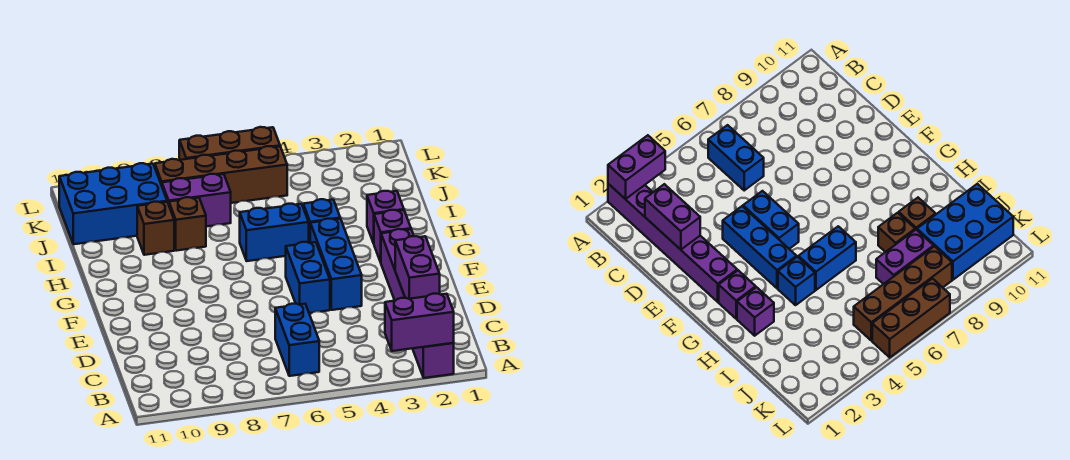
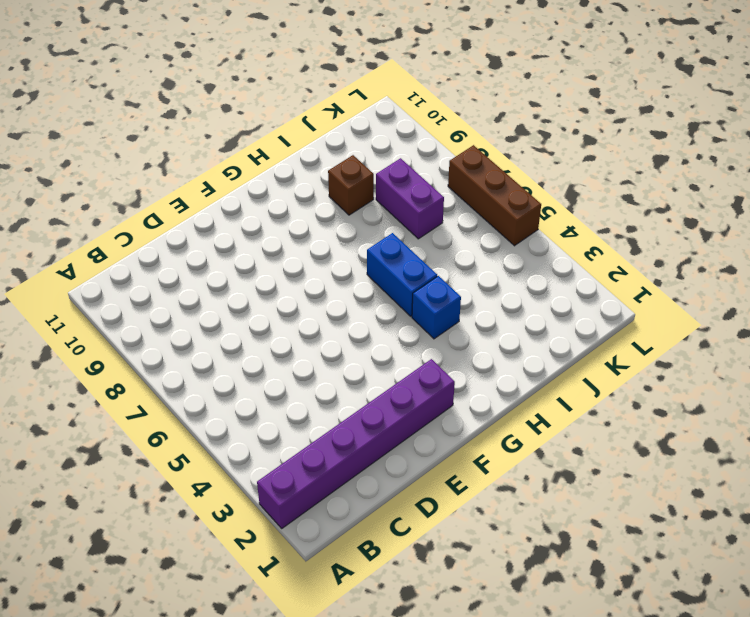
none -> blue 1x2 brick [275,304,319,376]
none -> blue 1x3 brick [310,219,362,310]
none -> blue 1x2 brick [286,242,330,313]

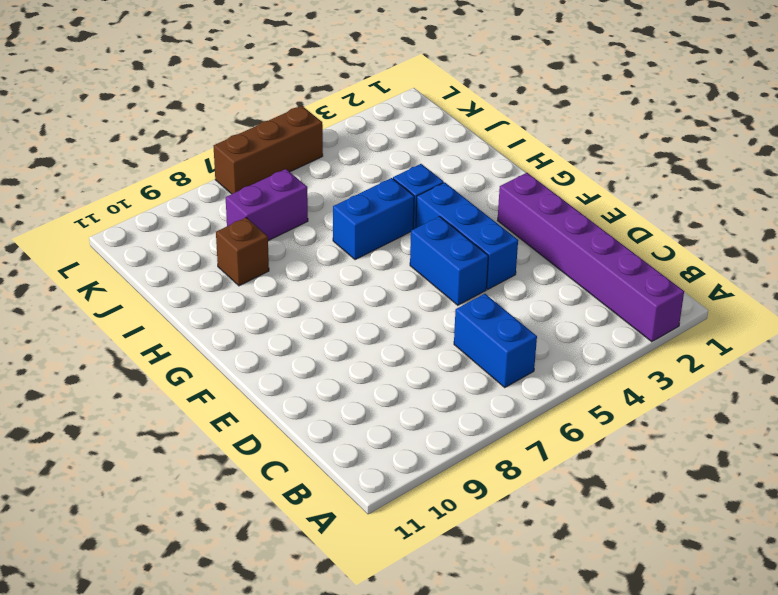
none -> purple 1x1 brick [374,210,411,262]
none -> purple 1x1 brick [367,191,404,243]
none -> brown 1x1 brick [169,197,206,251]

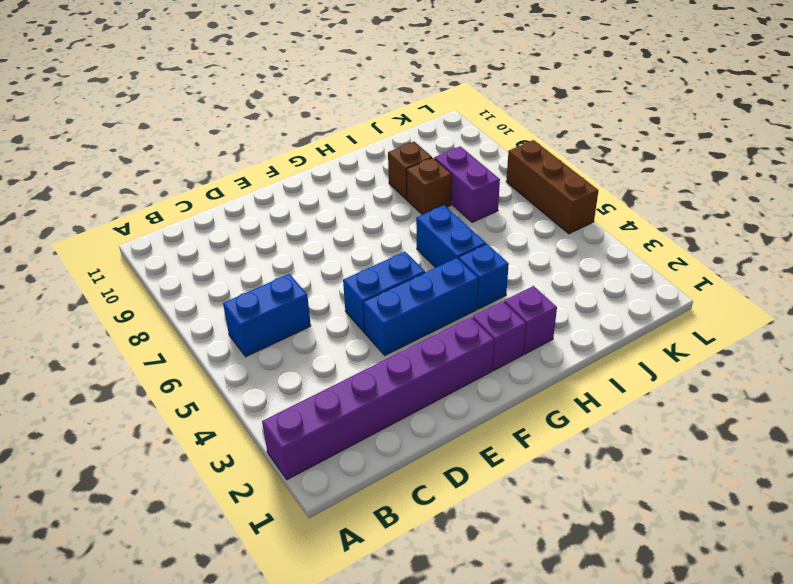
none -> blue 2x3 brick [59,163,167,244]
none -> brown 1x4 brick [155,146,287,203]
none -> purple 1x2 brick [385,294,454,351]

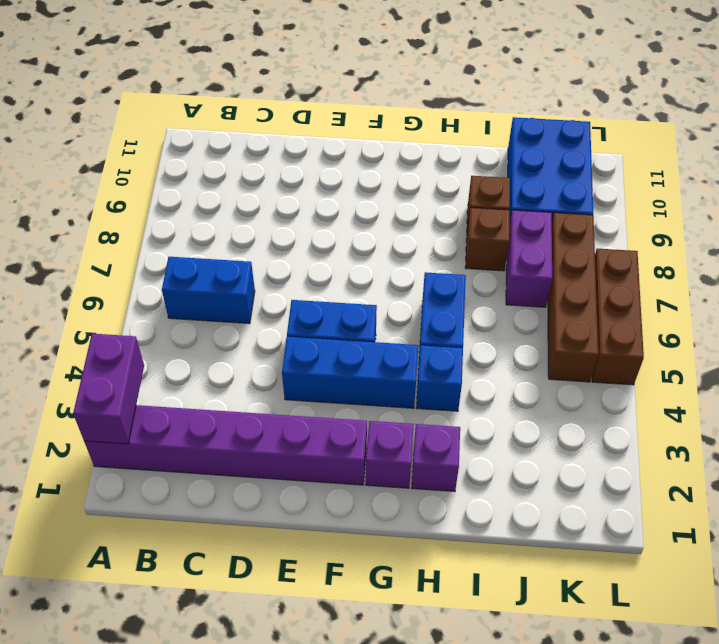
none -> purple 1x2 brick [395,236,440,299]

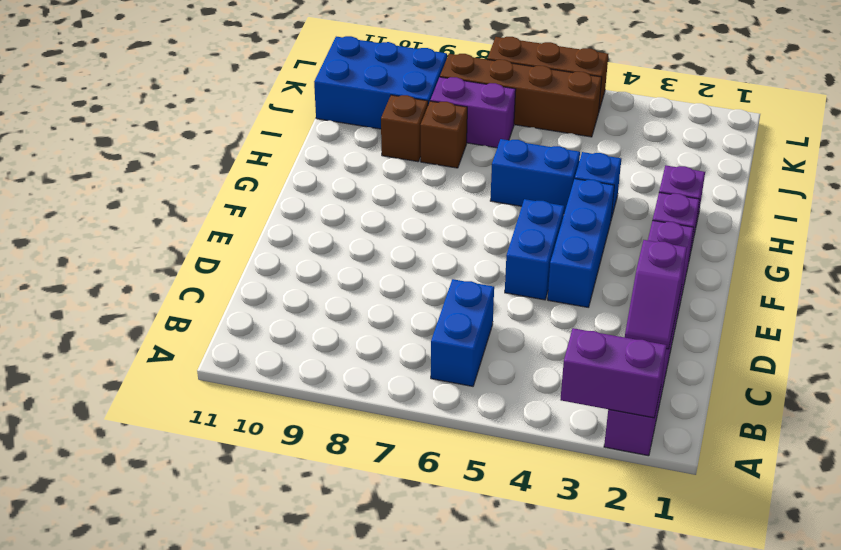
purple 1x2 slope [625,240,687,349] -> purple 1x2 brick [395,236,440,299]

